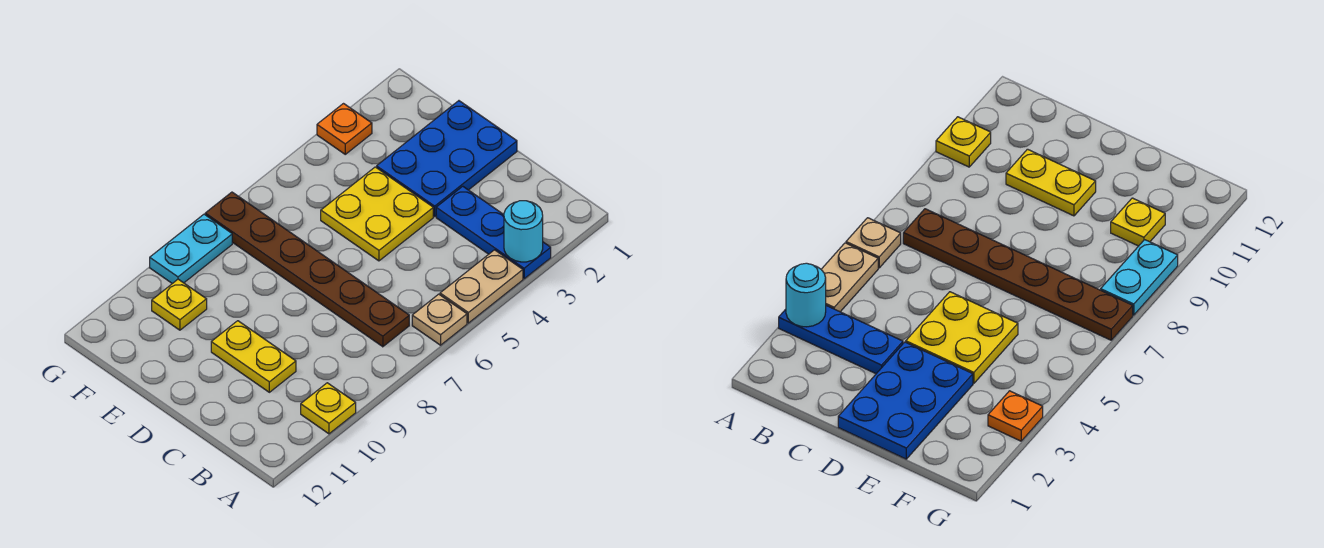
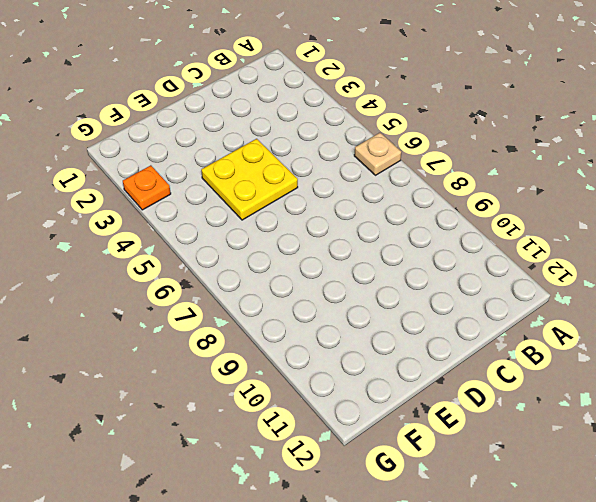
none -> blue 1x3 plate [436,186,551,279]
none -> tan 1x2 plate [440,250,523,323]
none -> yellow 1x1 plate [301,383,356,434]

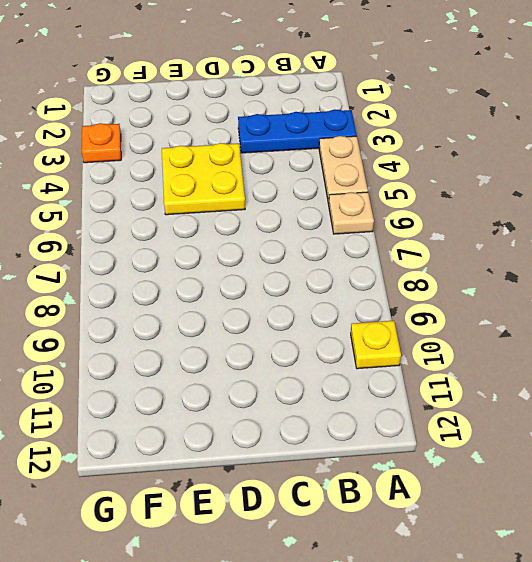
none -> brown 1x6 plate [205,192,409,347]
none -> yellow 1x2 plate [211,321,296,392]
none -> blue 2x3 plate [377,101,517,216]

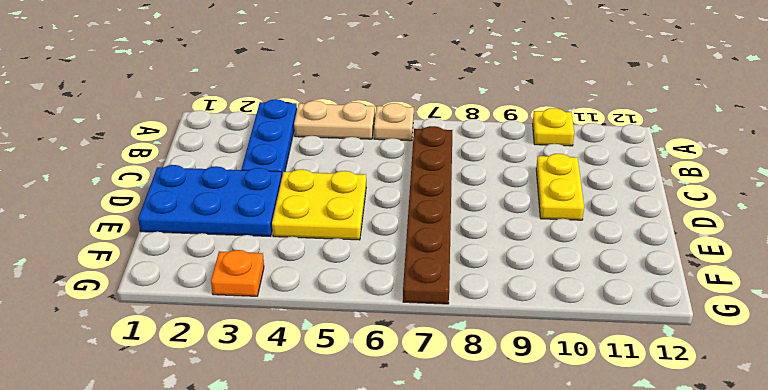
none -> yellow 1x1 plate [152,279,207,330]
none -> cyan 1x2 plate [150,214,232,284]
none -> cyan 1x1 round brick [504,201,543,262]

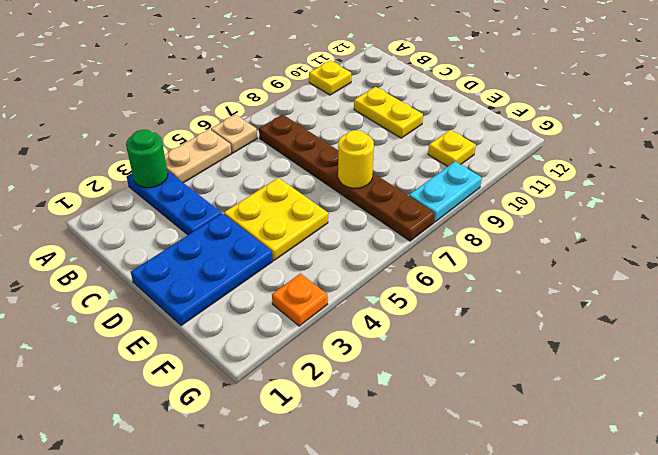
green 1x1 round brick [126,130,168,188] -> cyan 1x1 round brick [504,201,543,262]
yellow 1x1 round brick [338,130,374,188] -> none

